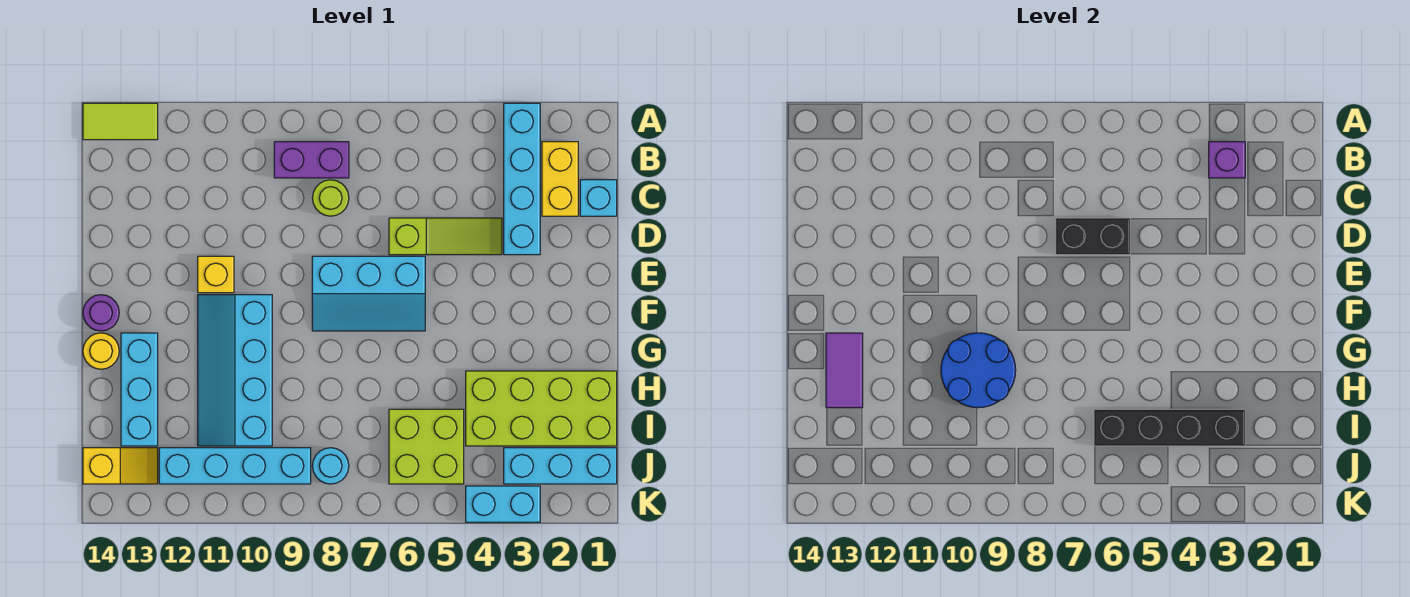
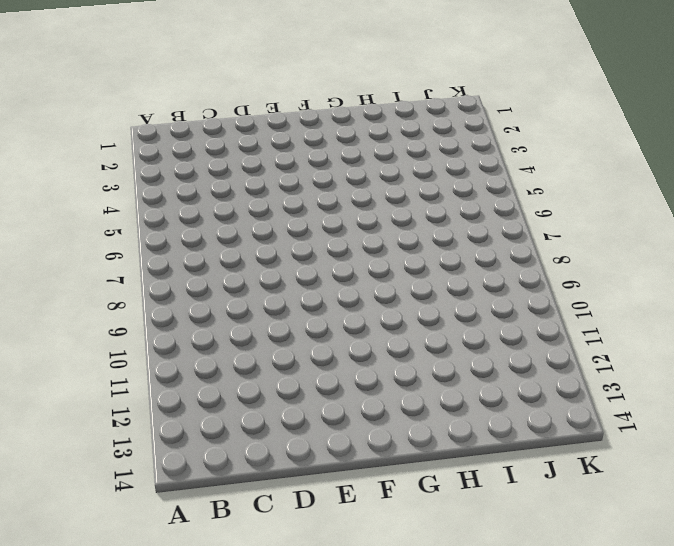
none -> cyan 1x4 brick [504,103,540,255]
none -> lime 1x2 tile [83,103,158,140]
none -> yellow 1x2 brick [542,142,578,216]

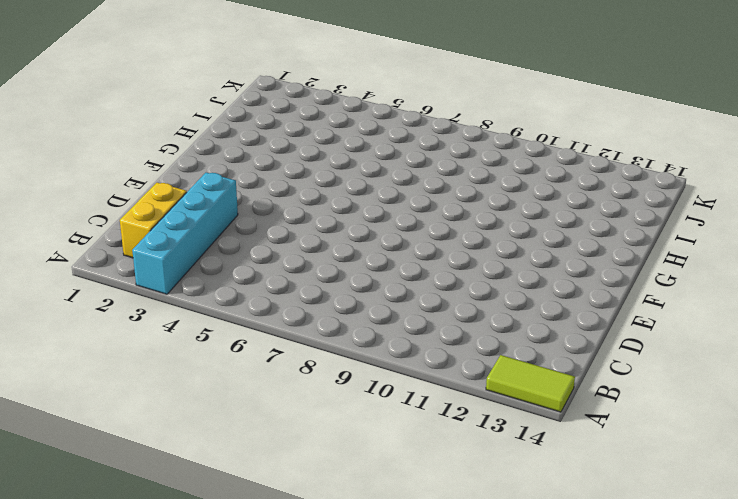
none -> purple 1x2 brick [274,142,349,178]
none -> cyan 1x1 brick [580,180,617,216]
none -> lime 1x1 round brick [313,180,349,216]

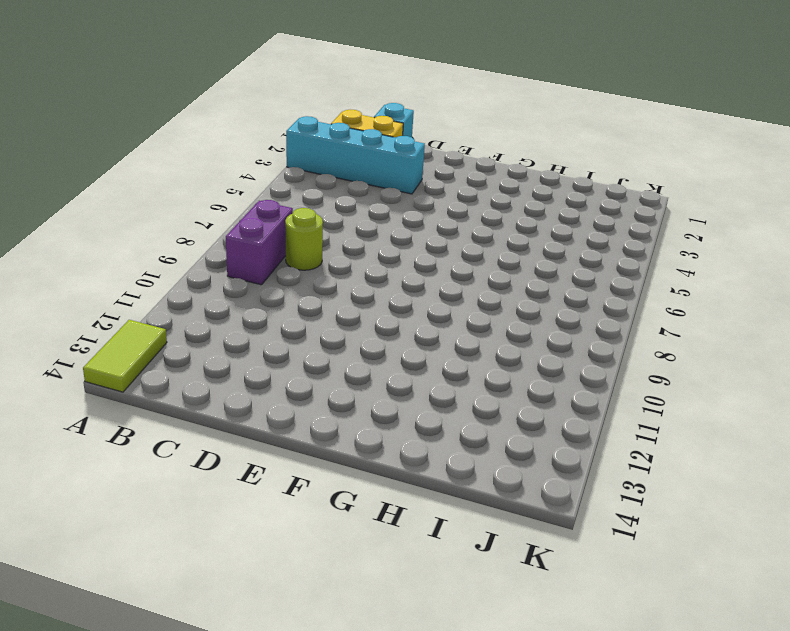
none -> lime 1x3 slope [389,218,502,255]
none -> cyan 2x3 slope [312,256,425,331]
none -> yellow 1x1 brick [198,256,234,293]

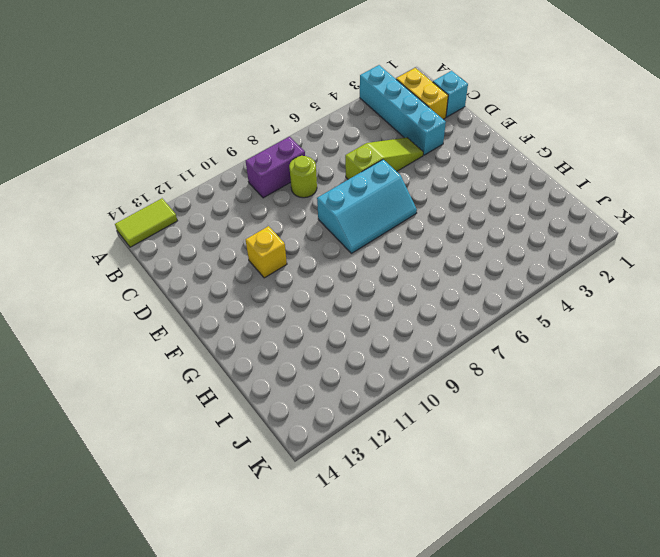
none -> cyan 2x4 slope [198,295,272,446]
none -> purple 1x1 round brick [83,295,119,331]
none -> cyan 1x3 brick [121,333,158,446]

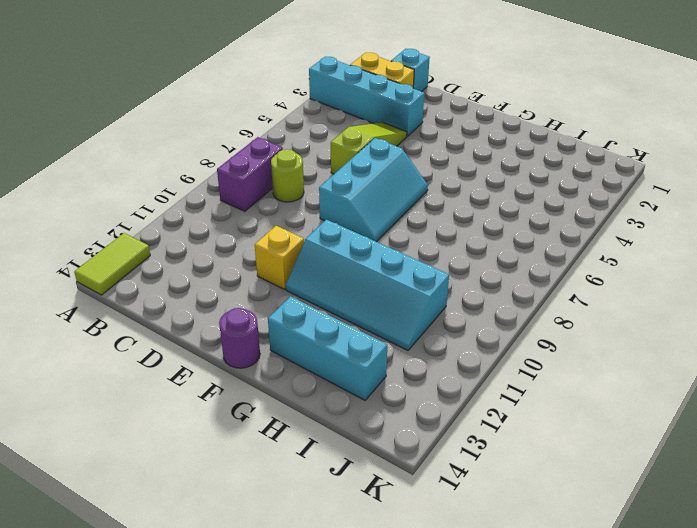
none -> yellow 1x1 round brick [83,333,119,369]
none -> lime 2x4 brick [466,371,617,446]
none -> lime 2x2 brick [389,409,464,484]

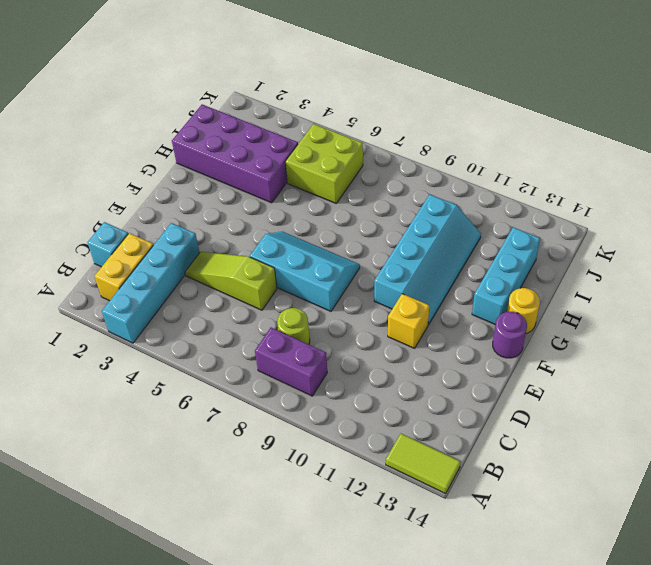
purple 2x4 brick [172,104,298,203] -> lime 2x4 brick [466,371,617,446]
none -> cyan 1x3 brick [504,448,617,484]
none -> cyan 1x1 round brick [313,448,349,484]
none -> cyan 1x4 brick [159,448,311,484]

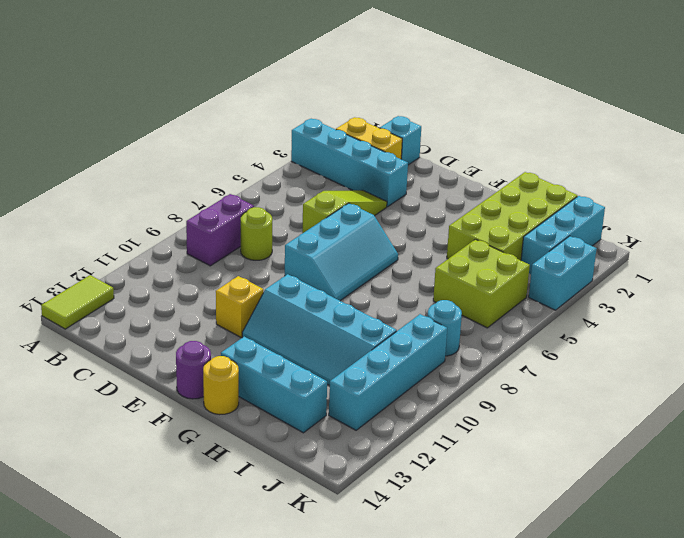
none -> yellow 1x2 slope [83,448,158,484]
none -> purple 1x1 brick [1209,142,1245,178]
none -> black 1x2 brick [1056,218,1130,255]

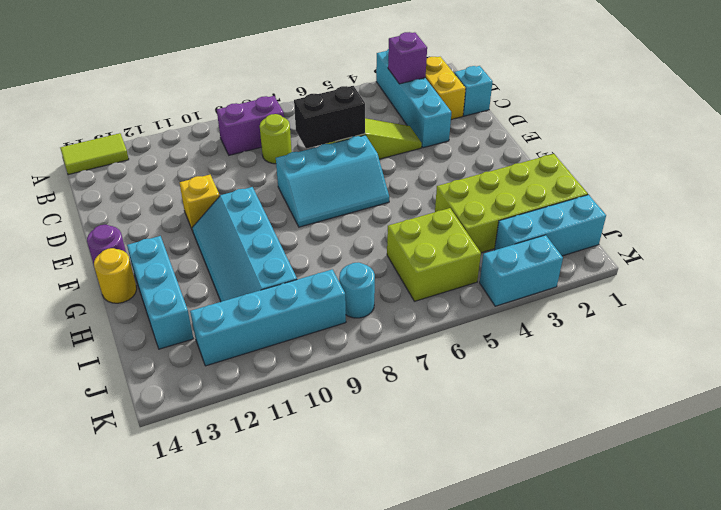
none -> yellow 1x2 slope [83,448,158,484]
none -> blue 2x2 round brick [941,333,1016,408]
none -> purple 1x2 tile [826,333,863,408]

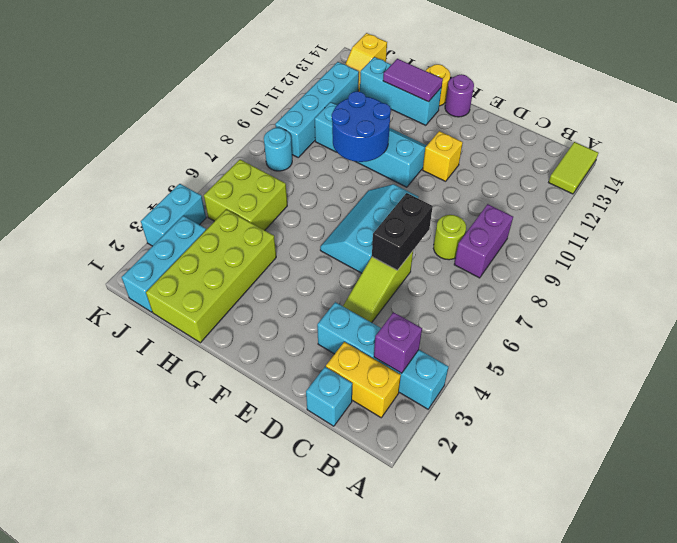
none -> black 1x4 brick [1094,409,1245,446]

